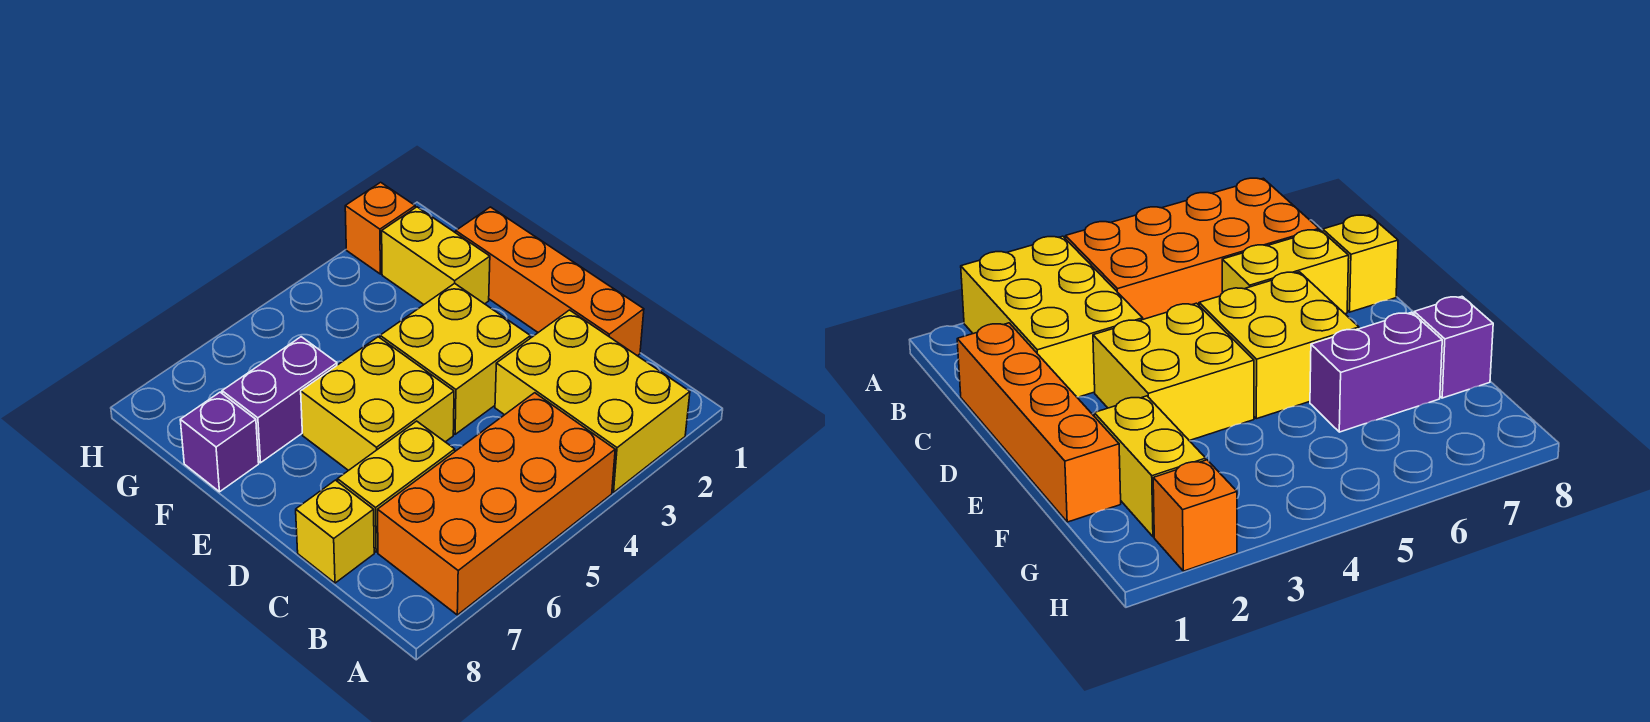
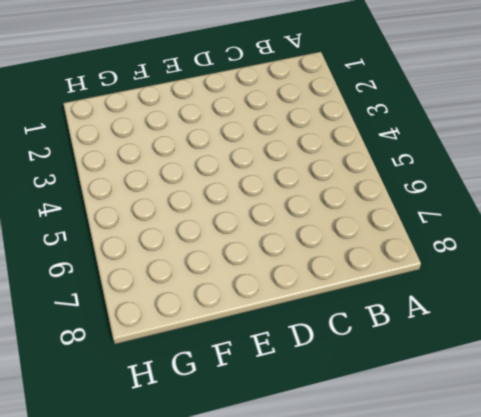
none -> yellow 2x3 brick [495,310,690,492]
none -> orange 2x4 brick [378,393,615,615]

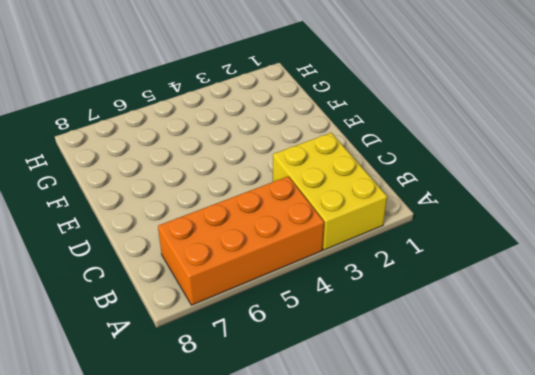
none -> orange 1x4 brick [456,207,644,356]
none -> yellow 1x2 brick [337,421,455,552]

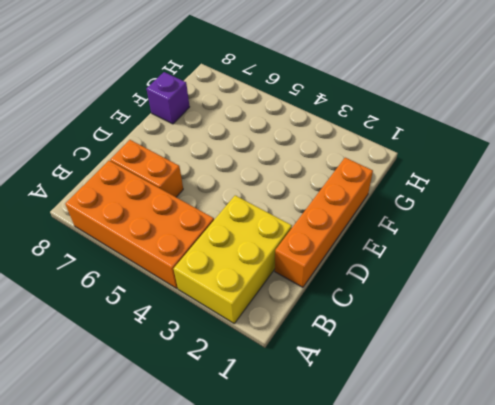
orange 1x2 brick [110,140,183,197] -> yellow 1x2 brick [337,421,455,552]
none -> yellow 1x1 brick [296,480,374,583]
none -> yellow 2x2 brick [380,283,530,434]

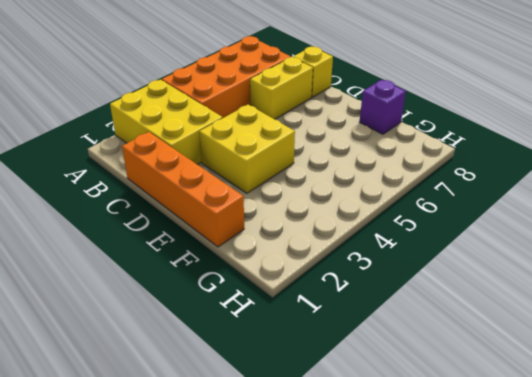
none -> yellow 2x2 brick [301,337,454,471]
none -> yellow 1x2 brick [382,207,490,304]

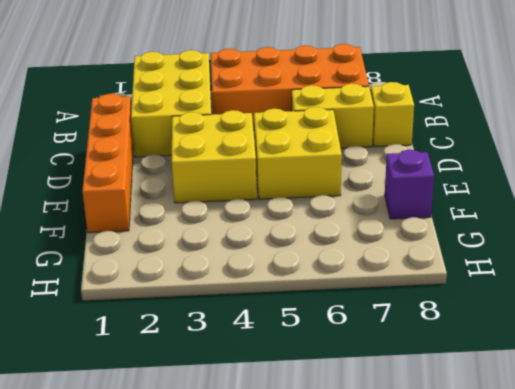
none -> yellow 1x2 brick [382,207,490,304]
none -> purple 1x2 brick [222,337,337,463]

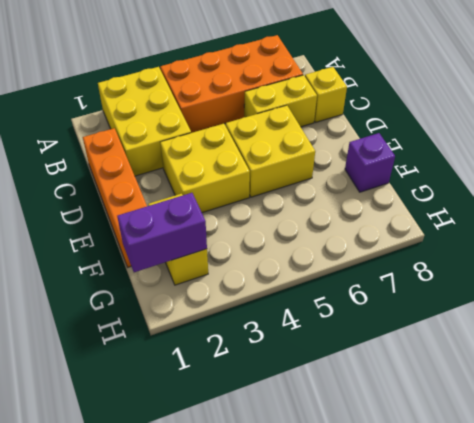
purple 1x2 brick [117,193,207,272] -> purple 1x2 brick moved to [222,337,337,463]
none -> orange 1x1 brick [345,182,415,274]

